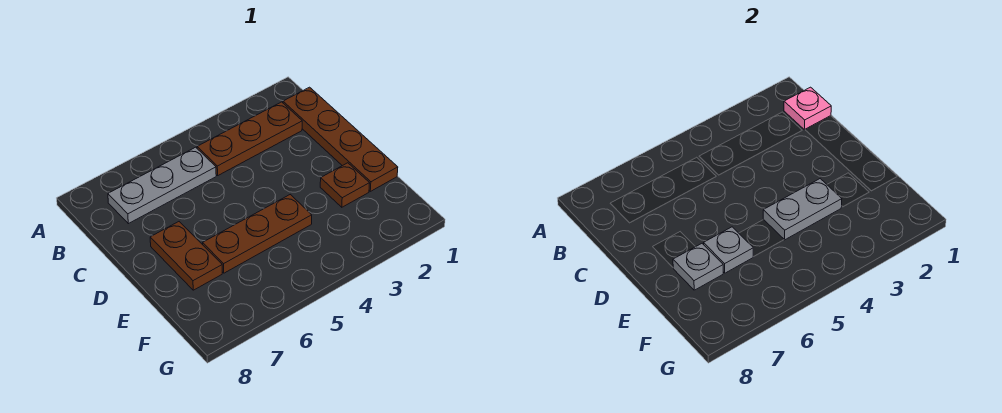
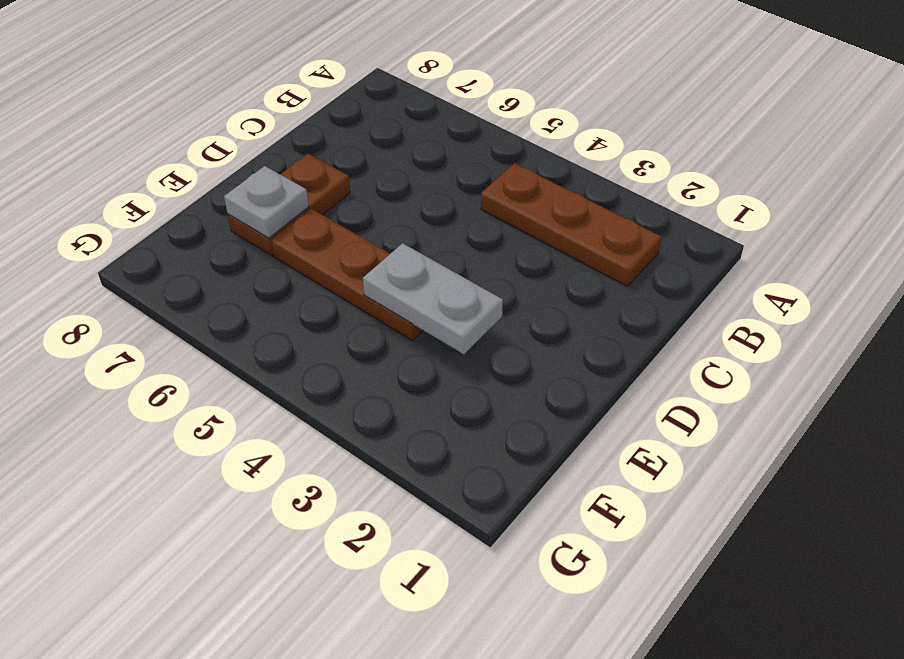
none -> brown 1x4 plate [283,87,398,191]
none -> grey 1x3 plate [108,147,216,224]

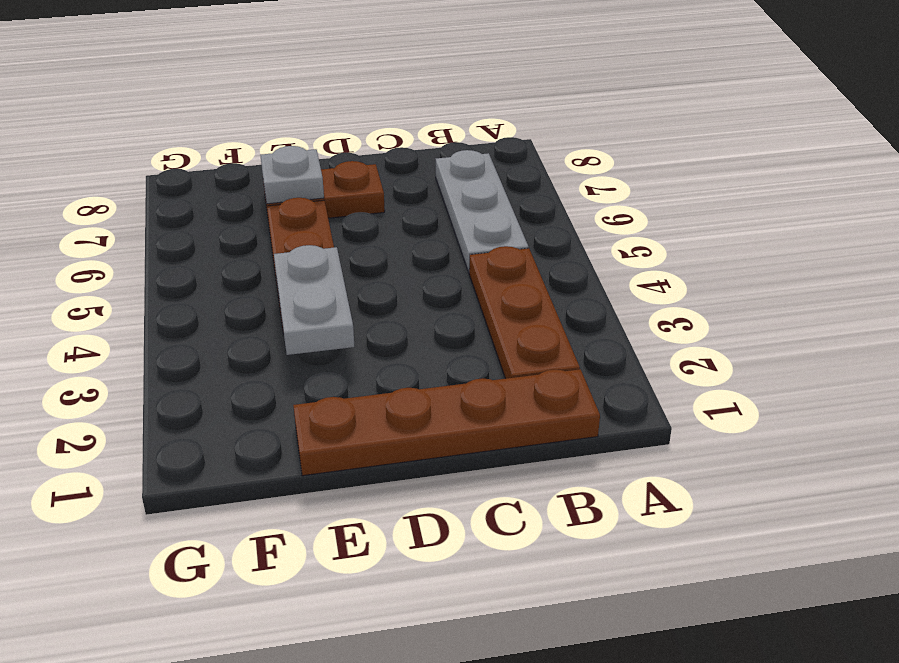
none -> brown 1x1 plate [320,163,370,207]
none -> pink 1x1 plate [784,87,831,130]

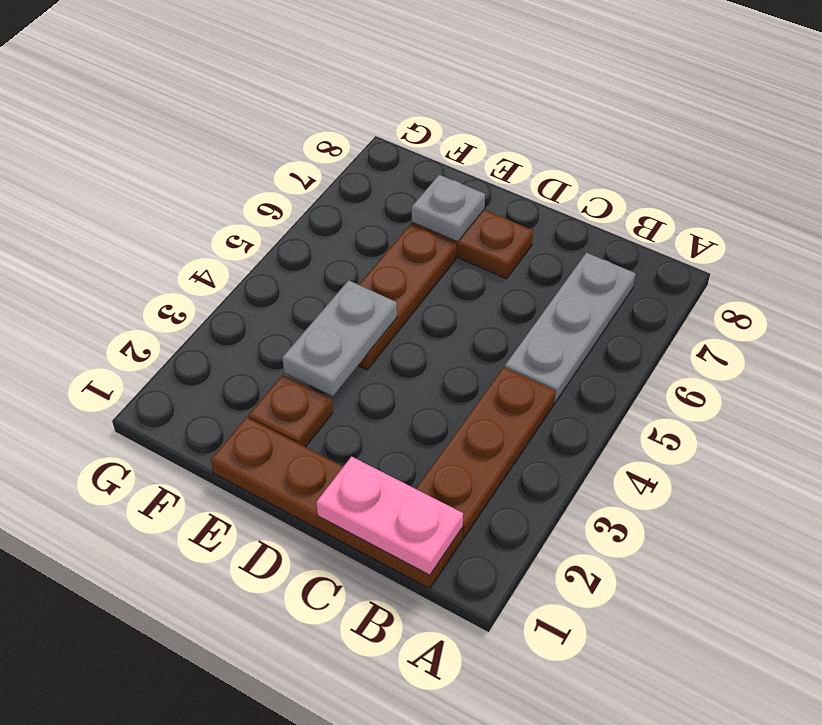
pink 1x2 plate [316,457,463,575] -> pink 1x1 plate [784,87,831,130]
none -> grey 1x1 plate [704,227,753,273]

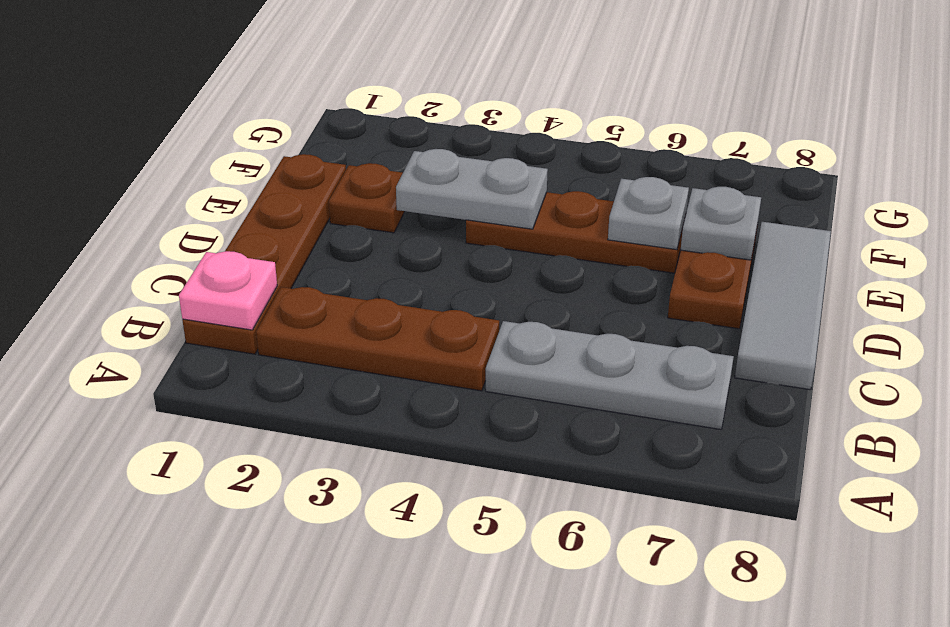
grey 1x3 tile [735,222,831,390] -> none

